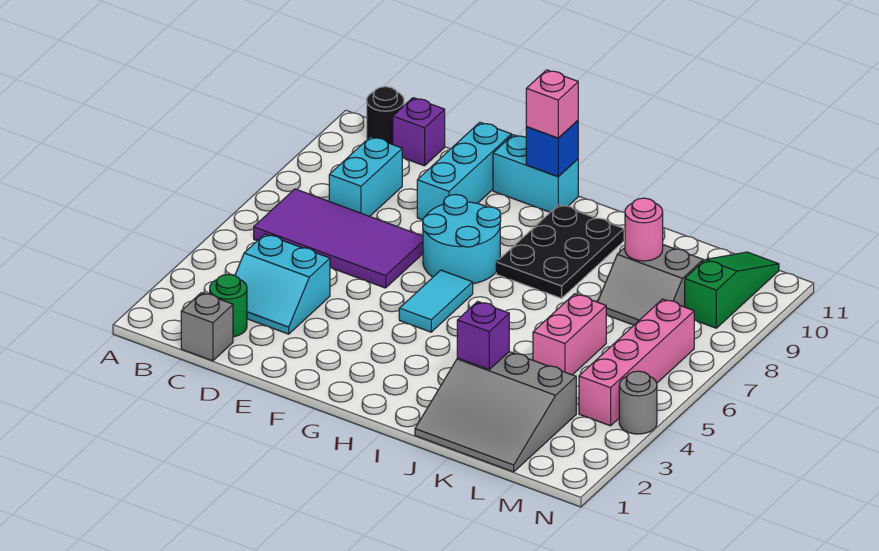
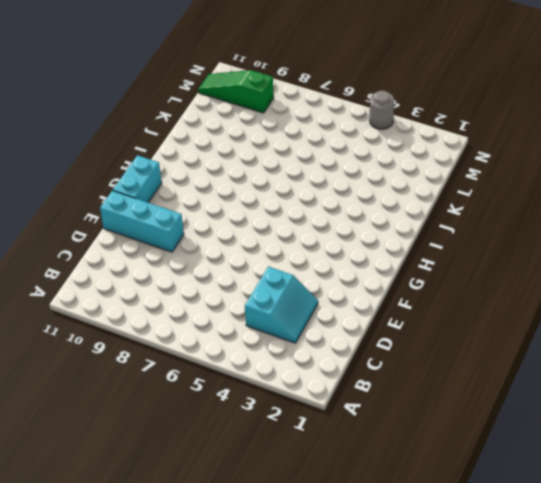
none -> purple 2x4 tile [254,189,423,288]
none -> black 1x1 round brick [367,87,404,144]
none -> grey 1x1 brick [181,293,233,361]

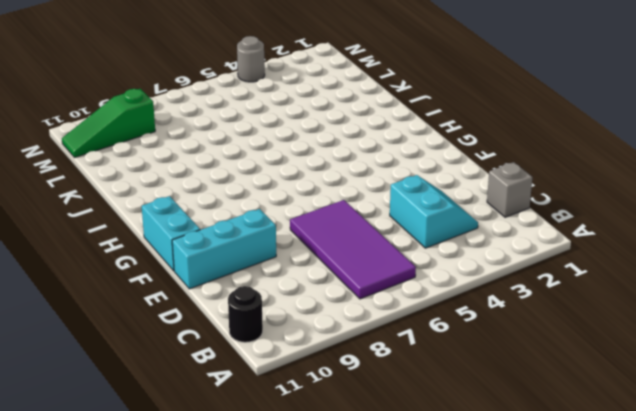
none -> green 1x1 round brick [210,274,247,337]
none -> cyan 1x2 brick [329,137,402,216]
none -> purple 1x1 brick [393,98,445,166]

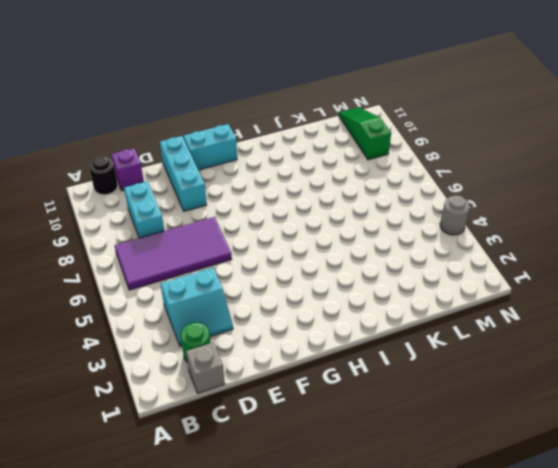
none -> cyan 2x2 round brick [423,195,501,284]
none -> cyan 1x2 tile [399,270,473,332]
none -> black 2x3 plate [496,205,624,298]

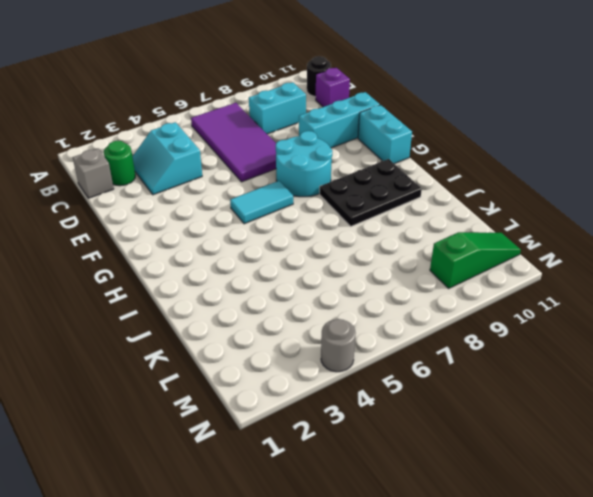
none -> grey 3x3 slope [415,352,576,472]
none -> pink 1x2 brick [533,294,606,375]
none -> grey 2x2 slope [598,245,703,325]

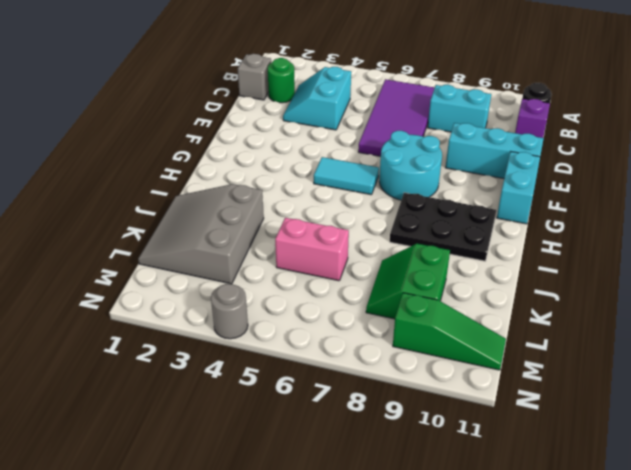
green 2x2 slope [366,244,450,319] -> grey 2x2 slope [598,245,703,325]
none -> pink 1x4 brick [579,299,694,426]
none -> blue 1x1 brick [526,121,578,177]
none -> purple 1x1 brick [457,301,509,370]

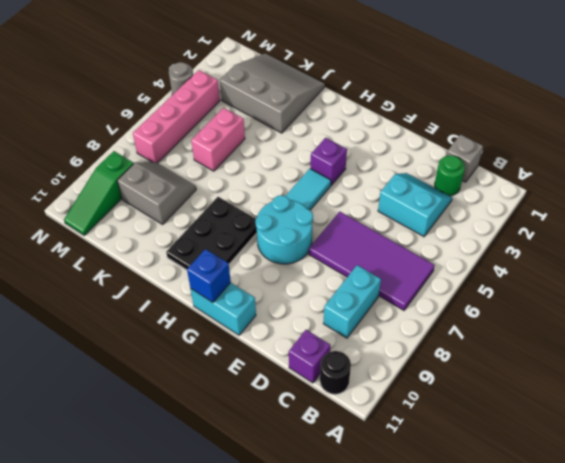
purple 1x1 brick [311,138,347,185] -> purple 1x1 brick moved to [457,301,509,370]
none -> cyan 1x3 brick [417,122,512,220]
none -> pink 1x1 round brick [625,198,663,261]
none -> pink 1x1 brick [526,70,578,138]

